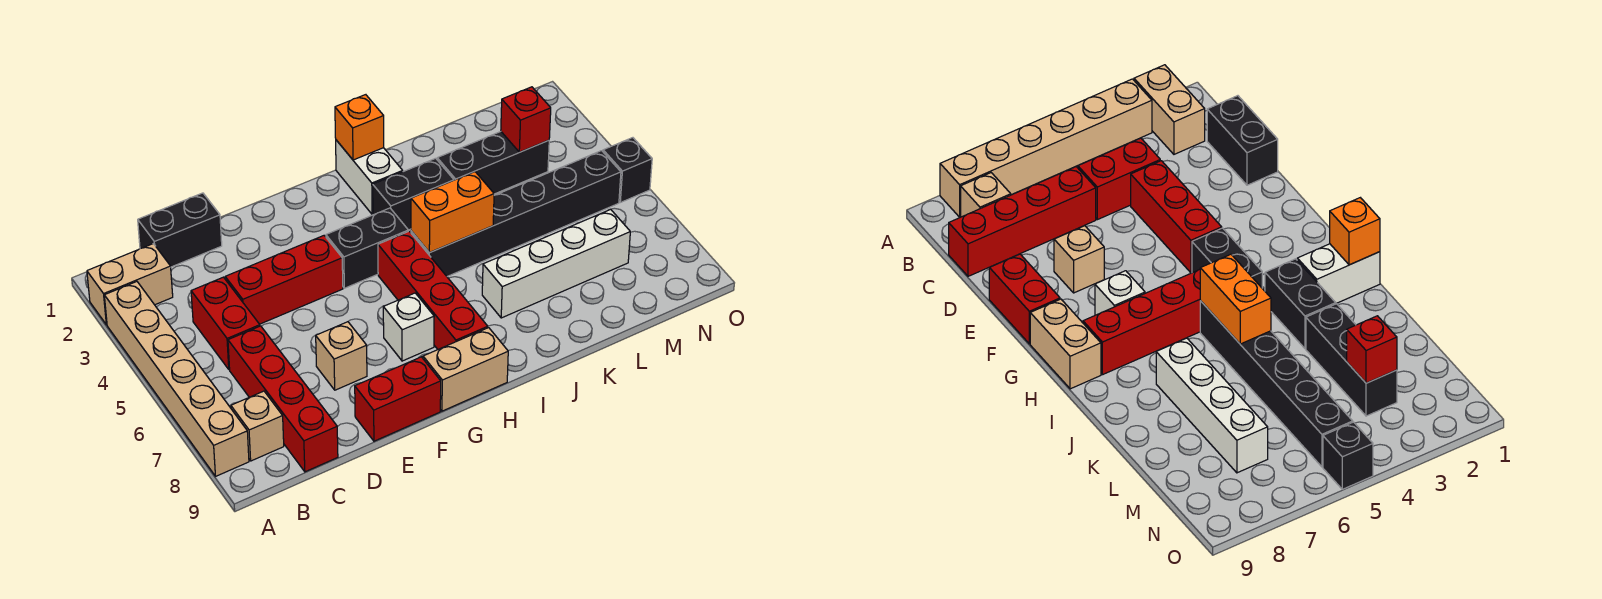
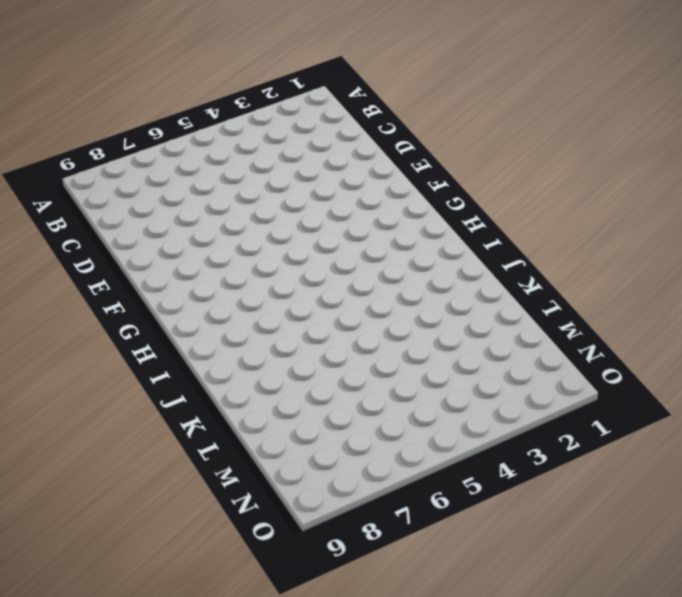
none -> tan 1x2 brick [87,244,173,325]
none -> tan 1x6 brick [104,282,249,476]
none -> tan 1x1 brick [231,391,284,461]

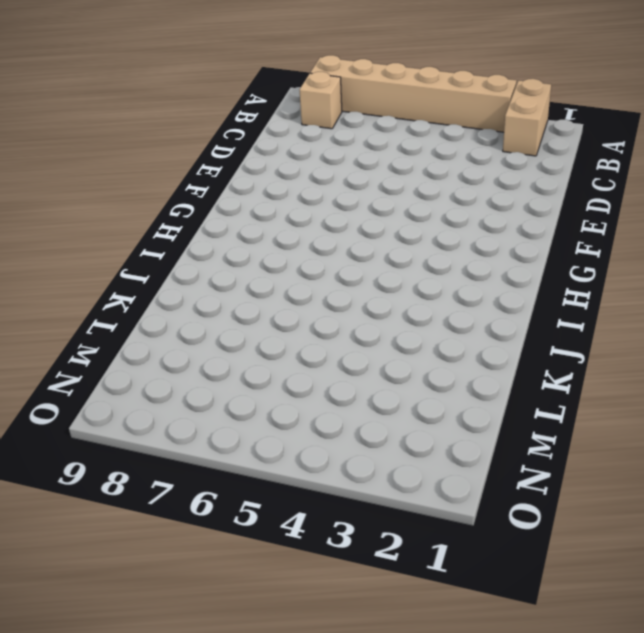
none -> black 1x2 brick [138,193,222,267]
none -> red 1x2 brick [191,277,260,370]
none -> red 1x4 brick [228,326,338,472]

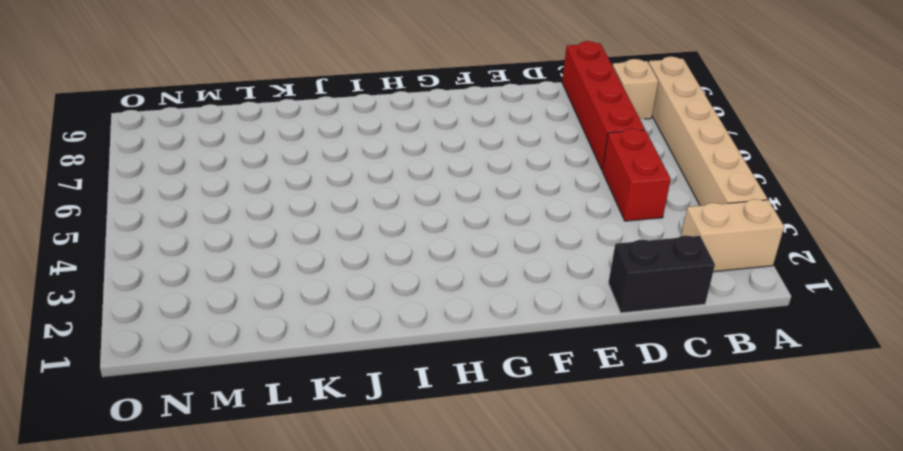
none -> red 1x3 brick [225,236,343,324]
none -> tan 1x1 brick [316,322,367,390]
none -> red 1x2 brick [355,357,441,441]

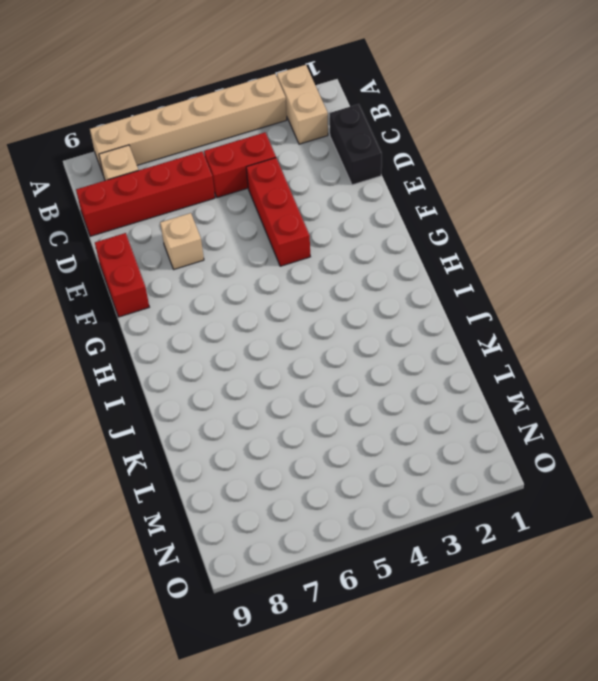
none -> black 1x2 brick [326,208,408,288]
none -> white 1x1 brick [383,293,434,361]
none -> tan 1x2 brick [423,328,508,411]

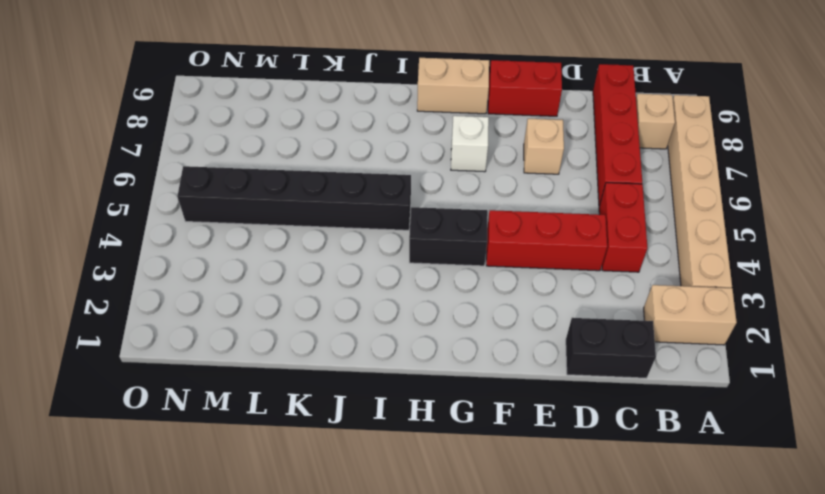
none -> red 1x4 brick [378,231,488,349]
none -> white 1x2 brick [336,140,403,214]
none -> black 1x2 brick [373,158,454,230]

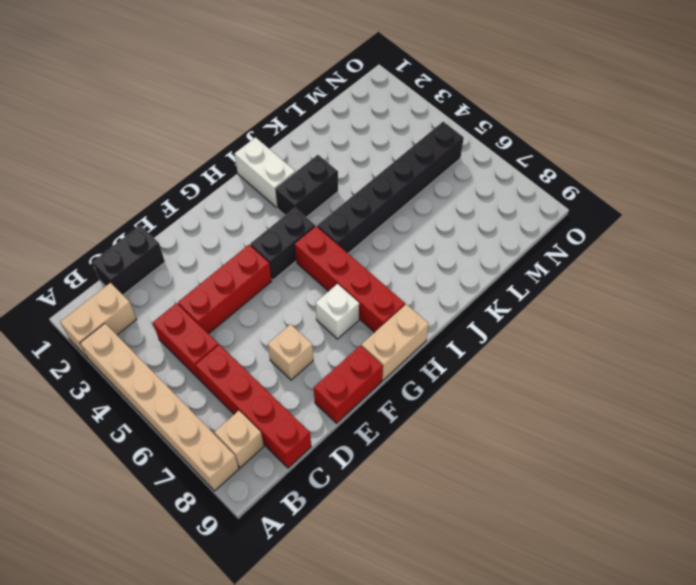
none -> white 1x4 brick [482,209,630,318]
none -> black 1x3 brick [437,132,549,194]
none -> black 1x1 brick [603,138,652,202]

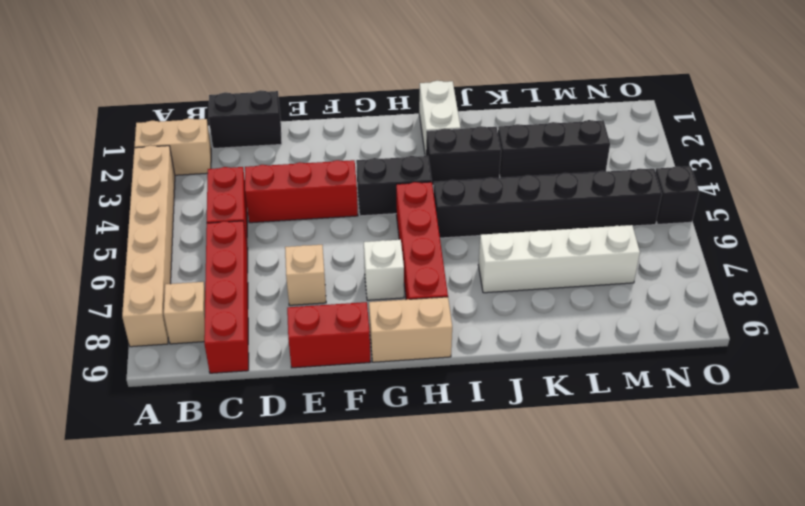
none -> orange 1x1 brick [335,95,384,160]
none -> orange 1x2 brick [411,172,494,253]
none -> red 1x1 brick [501,87,551,152]

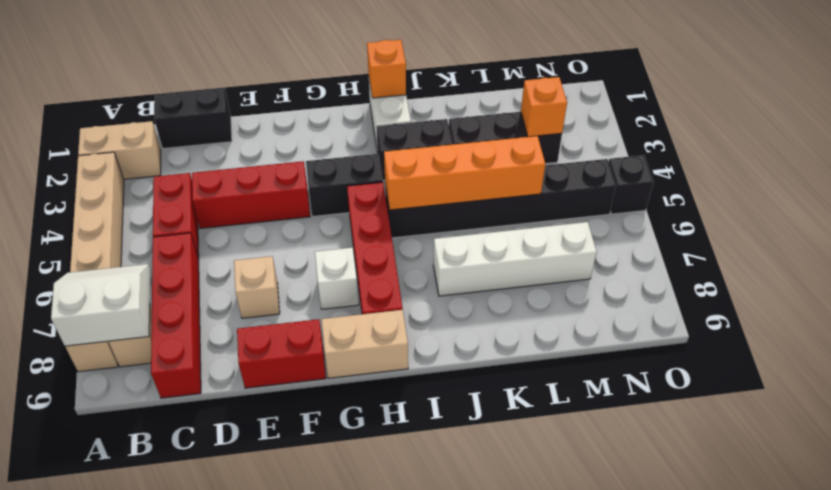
white 2x2 slope [51,264,150,346] -> none
orange 1x4 brick [384,136,545,210] -> orange 1x2 brick [411,172,494,253]
orange 1x1 brick [521,77,567,137] -> red 1x1 brick [501,87,551,152]

